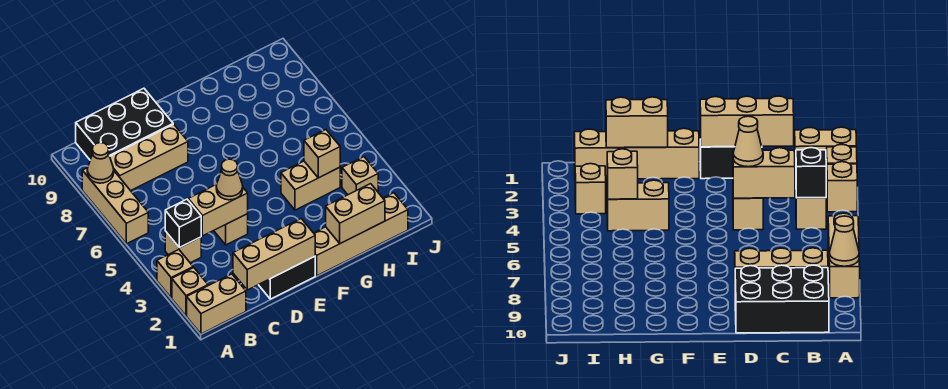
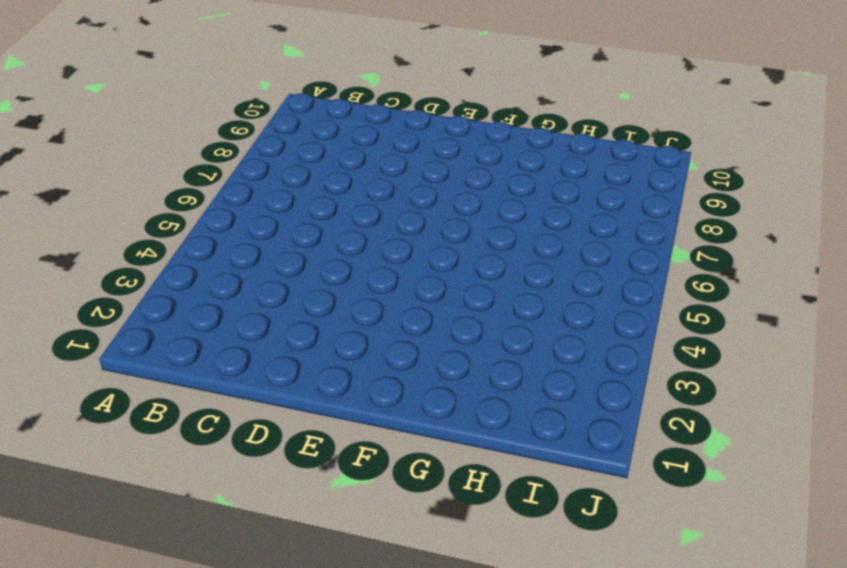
none -> tan 1x2 brick [187,274,246,334]
none -> tan 1x1 brick [172,268,208,316]
none -> tan 1x1 brick [157,250,193,298]

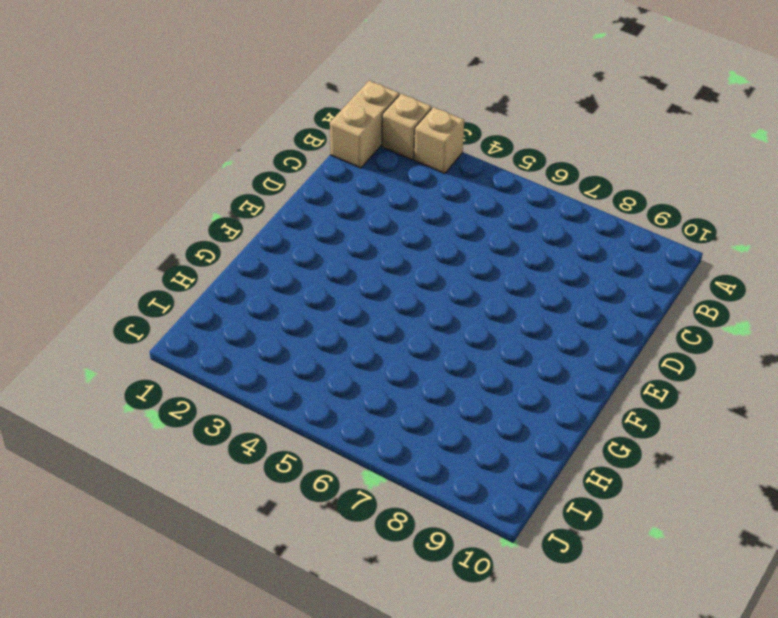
none -> tan 1x3 brick [82,168,148,244]
none -> tan 1x1 brick [165,231,201,263]
none -> tan 1x3 brick [110,124,188,191]

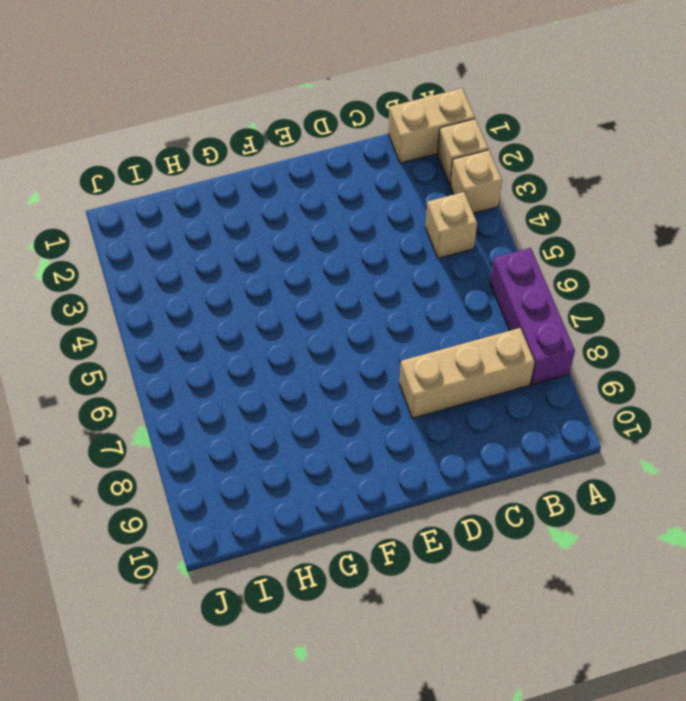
purple 1x3 brick [490,248,575,385] -> tan 1x3 brick [82,168,148,244]
none -> black 2x3 brick [76,88,173,160]
none -> black 1x2 brick [259,256,315,299]
none -> tan 1x1 brick [214,214,248,245]

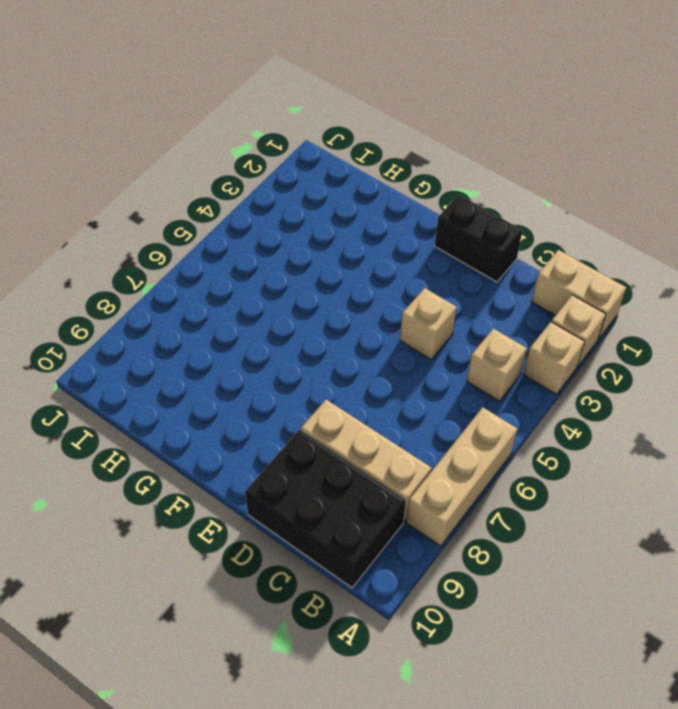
none -> tan 1x4 brick [314,193,408,276]
none -> tan 1x2 brick [281,161,340,210]
none -> tan 1x1 brick [342,157,378,195]

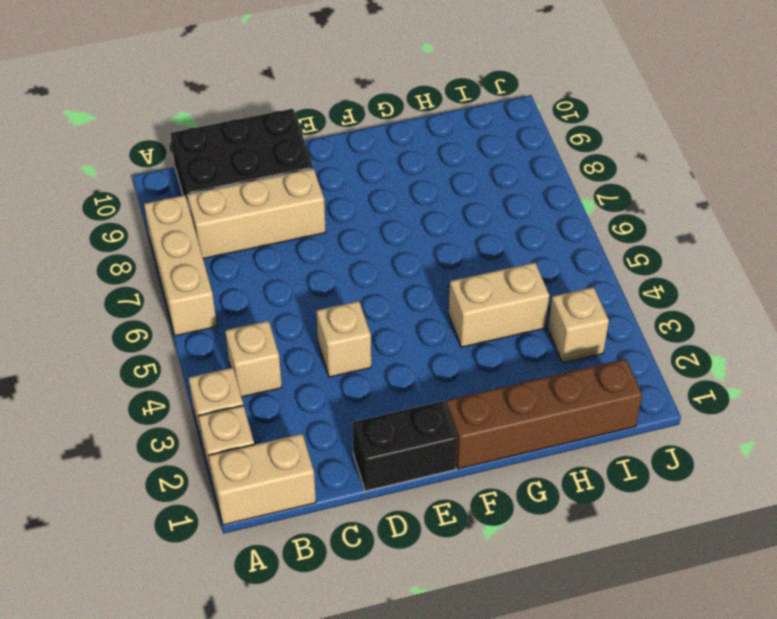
brown 1x4 brick [446,359,642,469] -> tan 1x4 brick [314,193,408,276]
none -> tan 1x1 cone [87,143,114,183]
none -> black 1x1 brick [165,199,201,248]
none -> tan 1x3 brick [233,219,315,290]

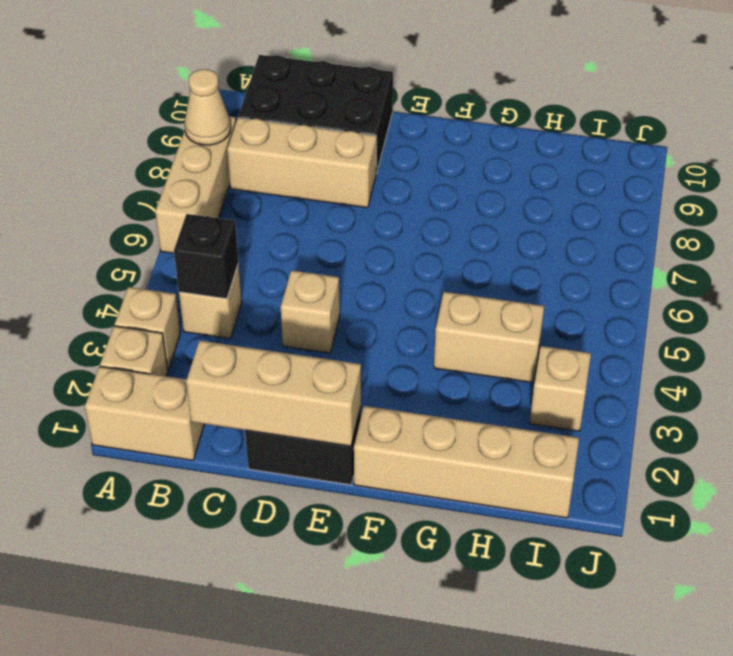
none -> tan 1x2 brick [188,184,248,236]
none -> tan 1x2 brick [326,184,385,243]
none -> tan 1x1 brick [304,130,340,178]

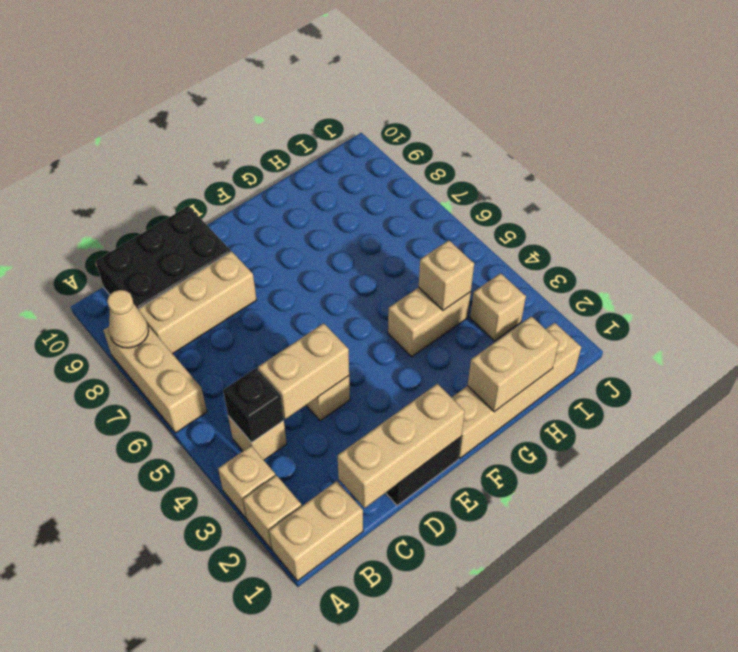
none -> tan 1x1 cone [216,159,243,200]

